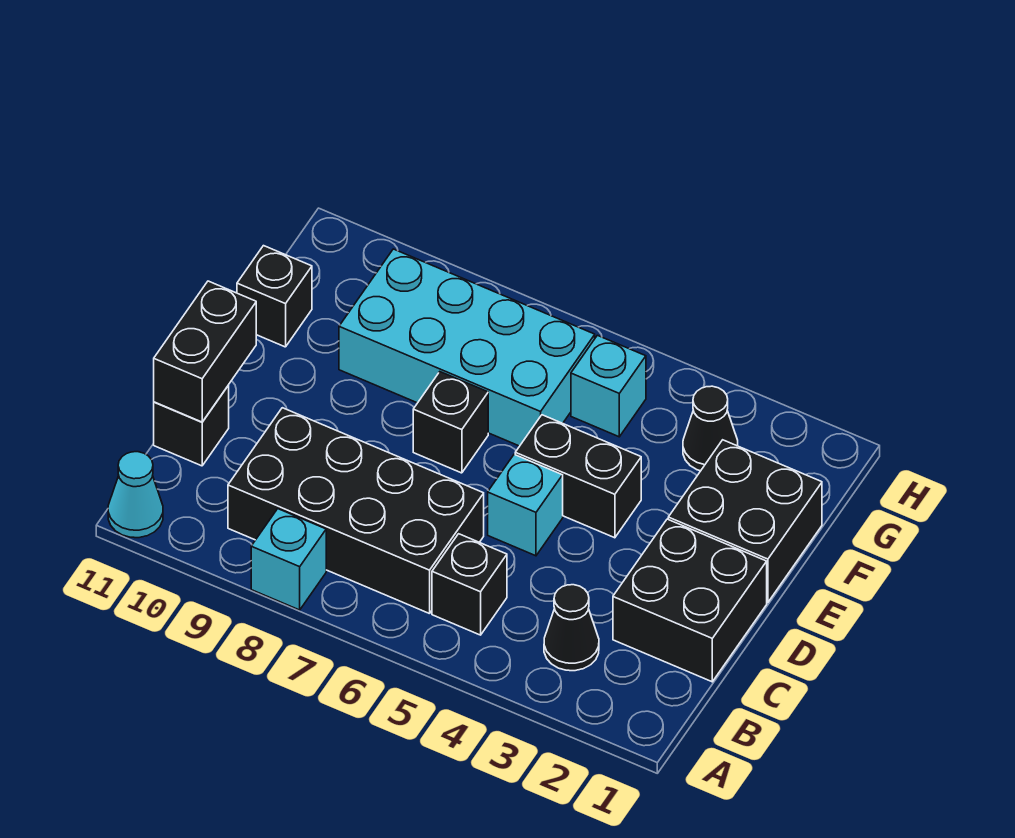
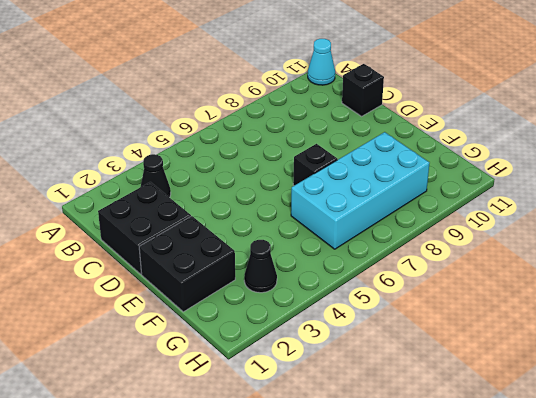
none -> cyan 1x1 brick [251,509,326,610]
none -> black 1x1 brick [432,534,507,635]
none -> black 2x4 brick [228,408,484,614]

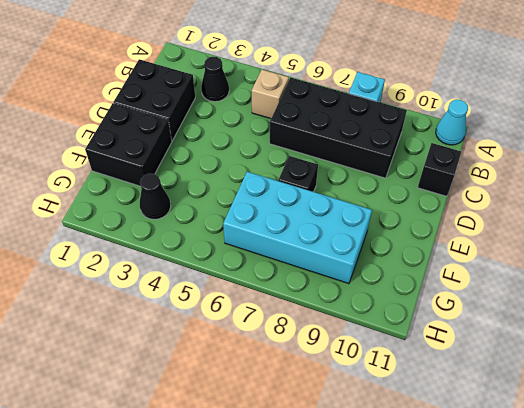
tan 1x1 brick [252,70,289,119] -> black 1x1 brick [432,534,507,635]
none -> cyan 1x1 brick [488,454,563,556]
none -> black 1x2 brick [515,415,641,538]
none -> black 1x1 brick [237,246,312,347]

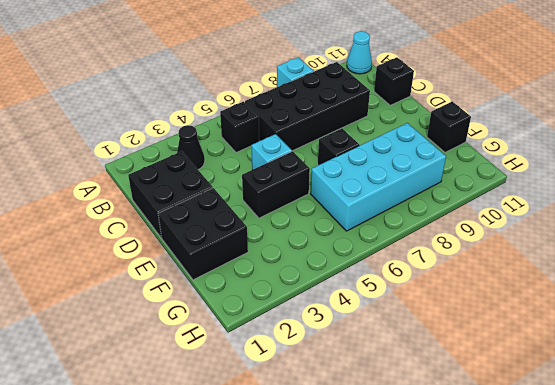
none -> black 1x1 cone [683,386,738,471]
none -> cyan 1x1 brick [571,335,646,437]
none -> black 1x2 brick [154,281,256,422]

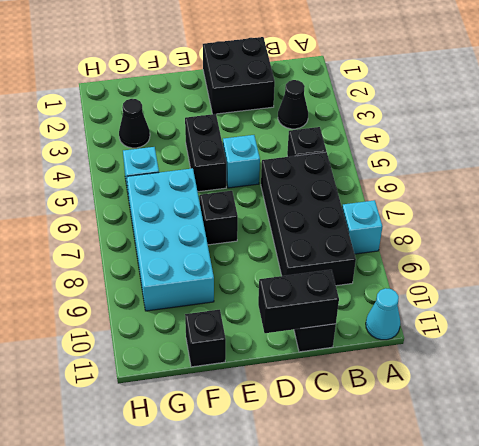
none -> black 2x2 brick [668,440,822,602]

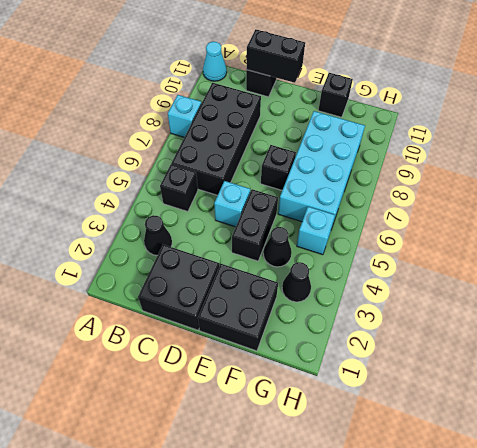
black 1x1 cone [263,227,292,267] -> none

